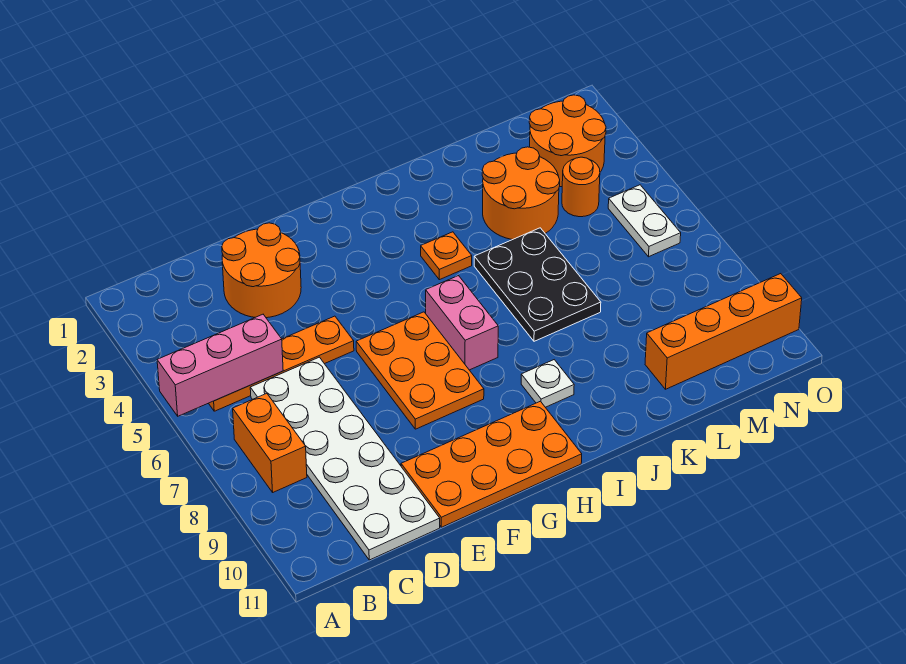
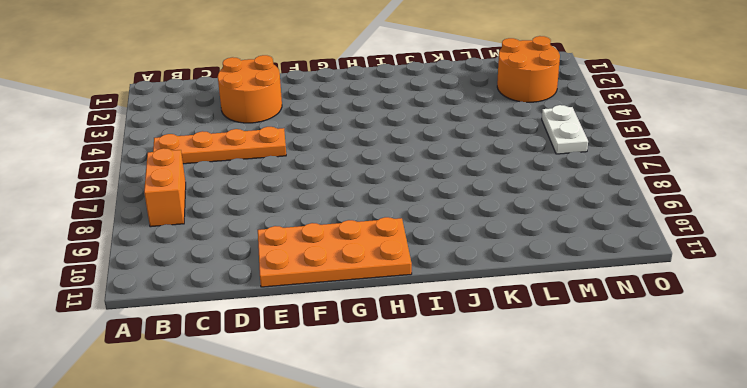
none -> white 2x6 plate [250,357,440,560]
none -> orange 2x3 plate [356,312,484,429]
none -> pink 1x2 brick [426,276,498,370]

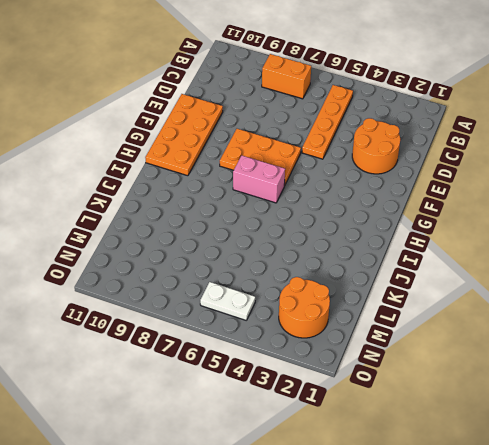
none -> white 2x6 plate [250,357,440,560]
none -> orange 1x1 plate [421,232,472,280]
none -> white 1x1 plate [521,360,574,407]

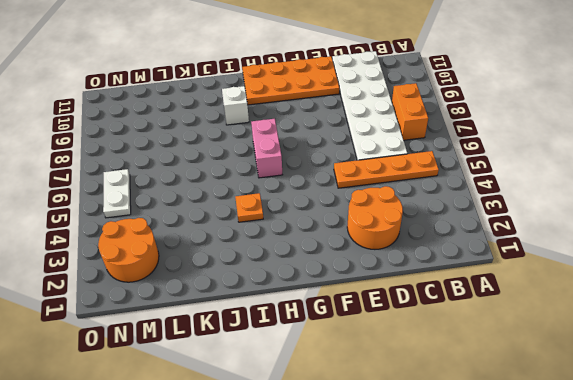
white 1x1 brick [222,86,249,125] -> white 1x1 plate [521,360,574,407]
none -> orange 2x3 plate [356,312,484,429]
none -> black 2x3 plate [474,228,601,341]
none -> orange 2x2 round brick [482,147,560,240]

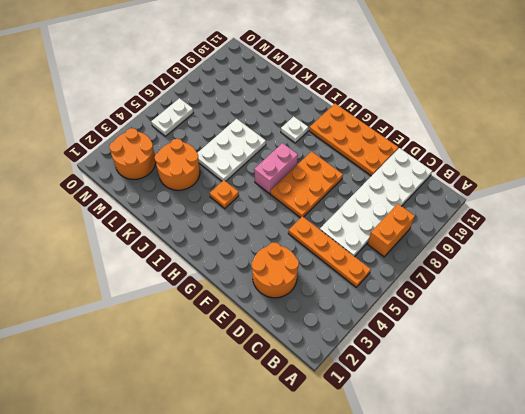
white 2x3 plate [198,119,266,181] -> black 2x3 plate [474,228,601,341]
none -> orange 1x4 brick [645,274,802,389]
none -> orange 1x1 round brick [562,157,600,217]
none -> pink 1x3 brick [157,314,283,416]

